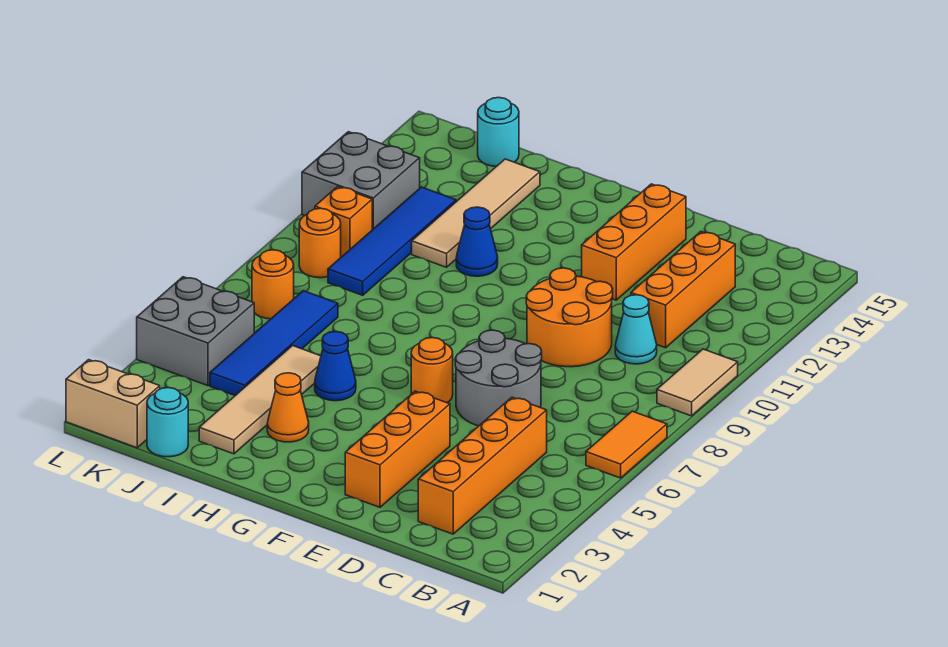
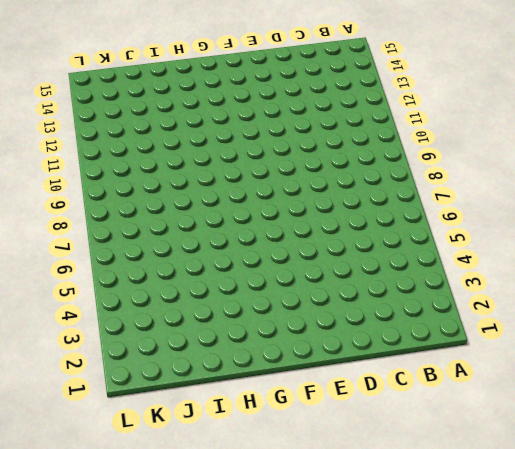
none -> orange 1x2 tile [586,411,667,478]
none -> tan 1x2 tile [657,349,738,416]
none -> orange 1x4 brick [418,397,547,534]

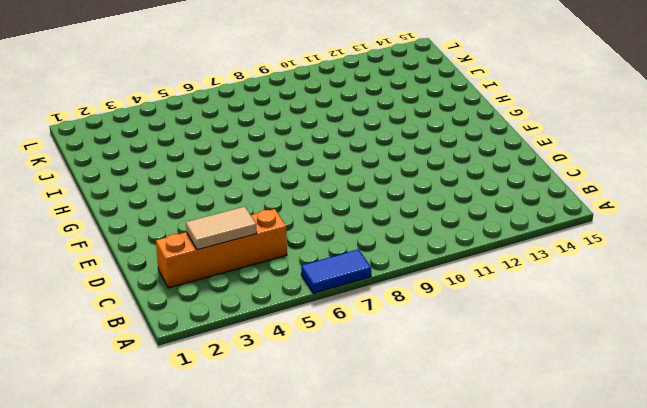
blue 1x2 tile [301,249,371,293] -> orange 1x2 tile [586,411,667,478]
tan 1x2 tile [186,207,257,250] -> tan 1x2 tile moved to [657,349,738,416]
none -> cyan 1x1 cone [615,295,657,364]
none -> orange 1x3 brick [631,232,735,348]
none -> grey 2x2 round brick [455,330,542,426]

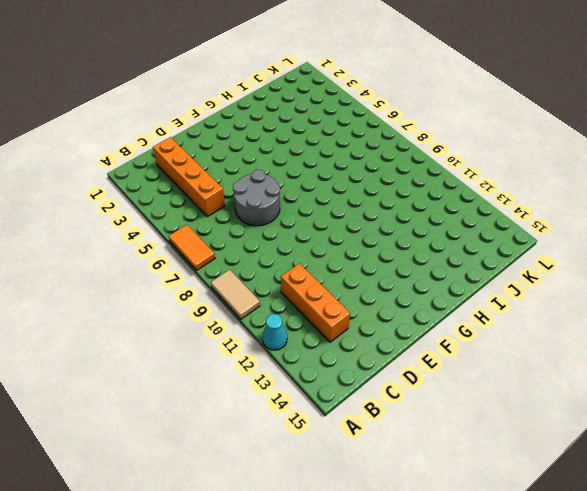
cyan 1x1 cone [262,314,287,350] -> cyan 1x1 cone moved to [615,295,657,364]
none -> orange 2x2 round brick [526,268,613,367]
none -> orange 1x3 brick [345,391,450,507]
none -> orange 1x3 brick [582,184,686,300]

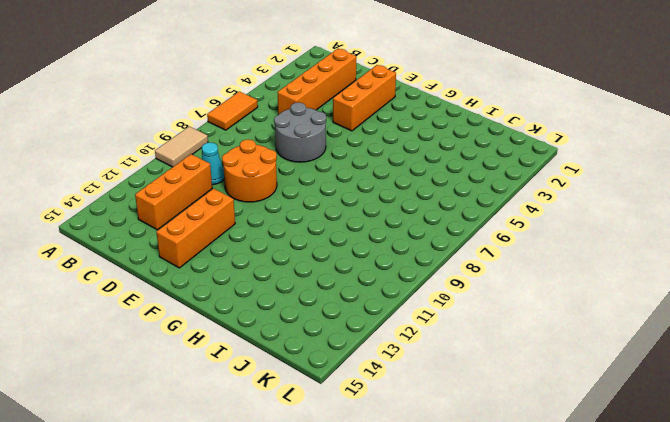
none -> orange 1x1 round brick [411,338,453,403]
none -> orange 1x1 cone [267,373,309,442]
none -> blue 1x1 cone [315,331,356,401]

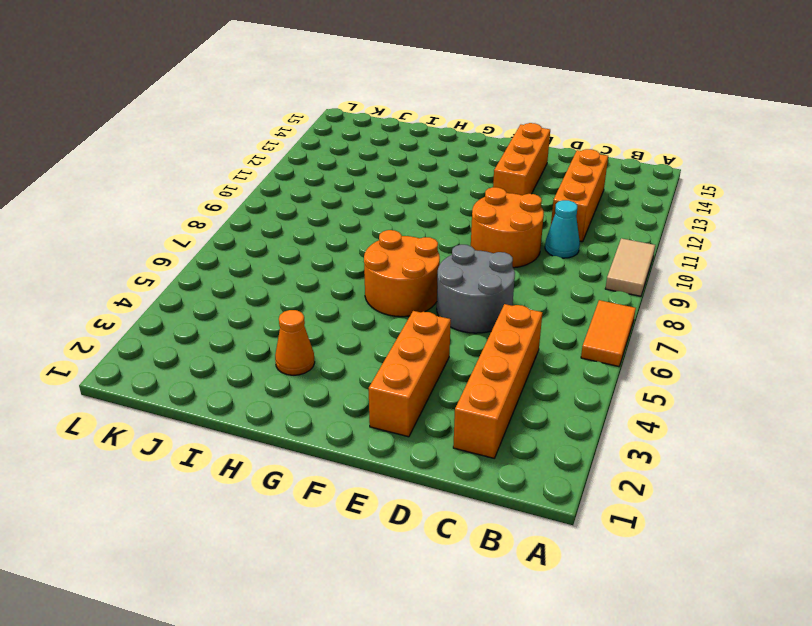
orange 2x2 round brick [364,230,440,317] -> orange 1x1 round brick [411,338,453,403]
none -> blue 1x1 cone [315,331,356,401]
none -> blue 1x1 cone [456,207,498,276]
none -> tan 1x4 tile [199,346,321,454]

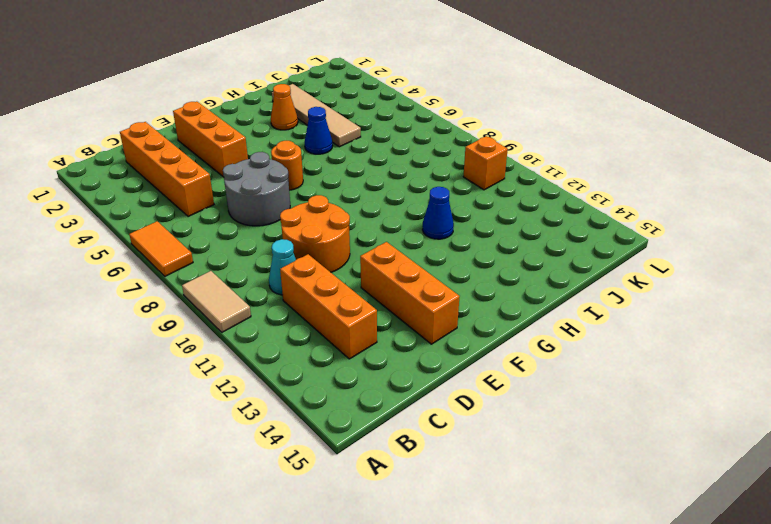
none -> tan 1x4 tile [412,159,540,267]
none -> cyan 1x1 round brick [147,388,188,457]
none -> blue 1x4 tile [210,291,338,396]

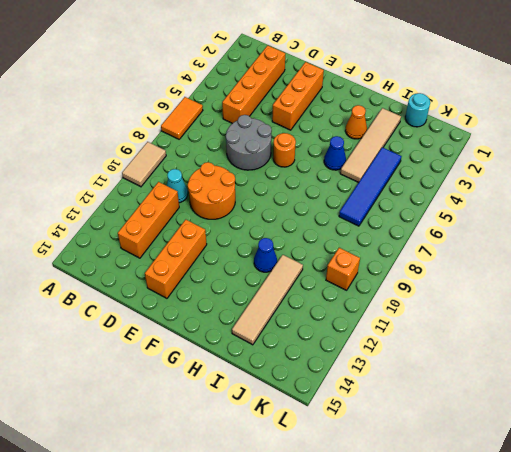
none -> blue 1x4 tile [328,187,456,295]
none -> cyan 1x1 round brick [478,98,519,167]
none -> tan 1x2 brick [66,360,160,448]

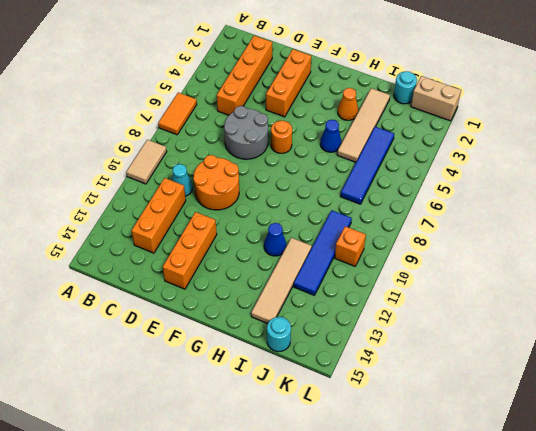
none -> grey 2x2 brick [137,277,254,386]
none -> orange 1x1 round brick [252,250,294,319]
none -> orange 1x1 round brick [299,208,341,278]

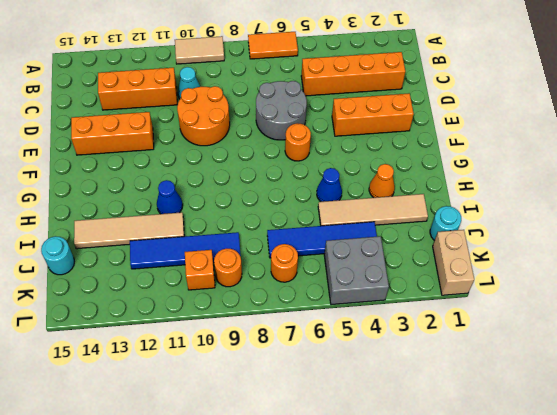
none -> grey 2x2 brick [302,132,420,230]

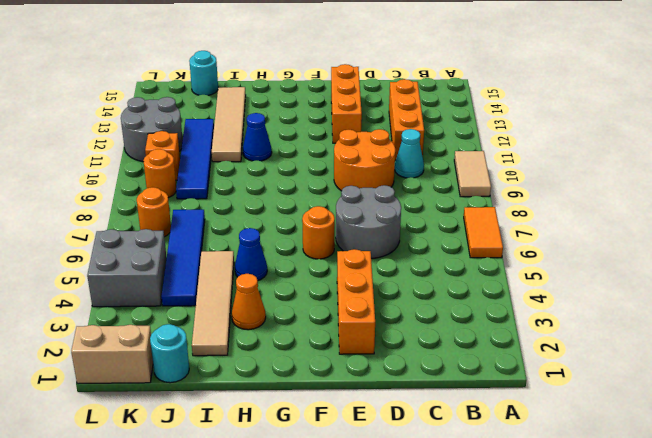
grey 2x2 round brick [121,97,183,162] -> grey 2x2 brick [302,132,420,230]
none -> orange 1x4 brick [418,397,547,534]

